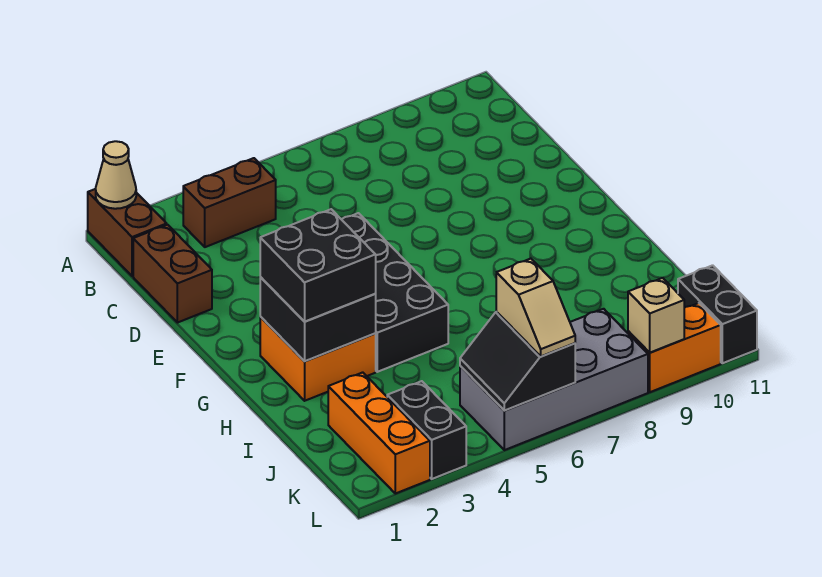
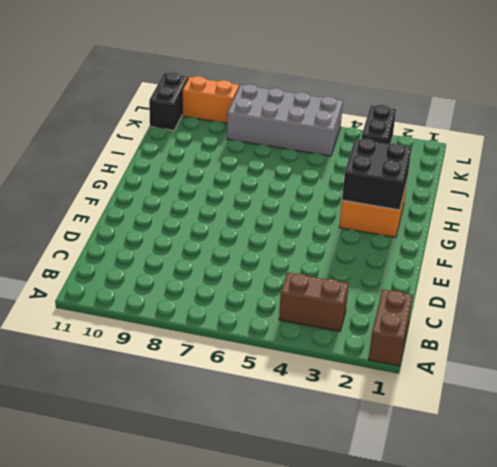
none -> brown 1x2 brick [133,225,212,323]
none -> black 2x4 brick [342,213,448,372]
none -> orange 1x3 brick [328,372,430,494]

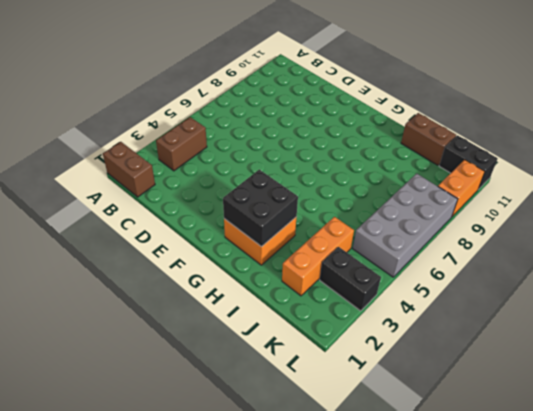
brown 1x2 brick [401,113,456,165] -> brown 1x2 brick moved to [133,225,212,323]
orange 1x3 brick [282,217,354,296] -> orange 1x3 brick turned to [328,372,430,494]
none -> black 2x4 brick [342,213,448,372]
none -> tan 1x1 cone [96,141,136,209]
none -> black 2x2 slope [460,312,575,411]

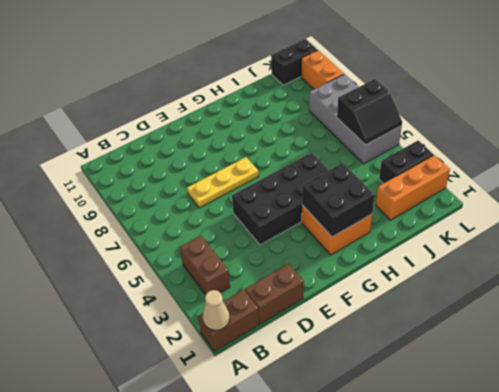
yellow 1x3 plate [187,157,259,208] -> none
none -> tan 1x1 brick [628,278,684,353]
none -> black 2x2 brick [260,209,376,322]
none -> tan 1x2 slope [496,259,575,356]

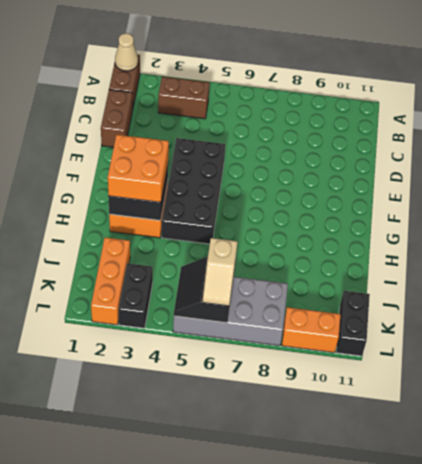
orange 2x2 brick [108,135,169,202] -> black 2x2 brick [260,209,376,322]
none -> tan 1x1 brick [628,278,684,353]

